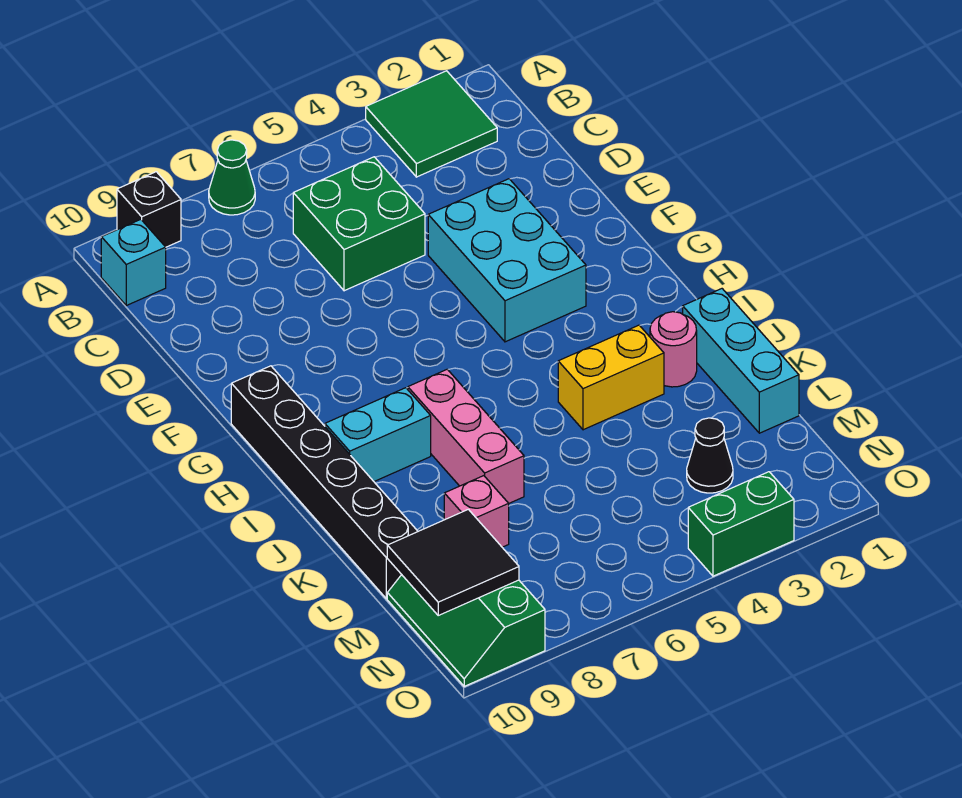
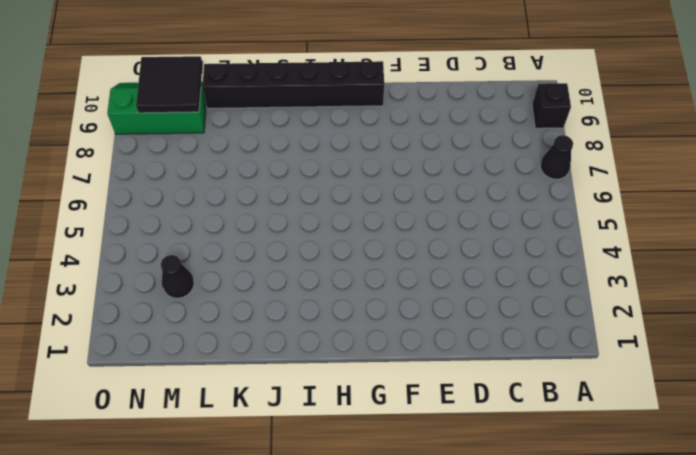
black 1x1 cone [540,135,573,179] -> green 1x1 cone [209,140,255,215]
none -> green 2x2 tile [366,71,497,177]
none -> cyan 1x1 brick [101,219,166,305]
none -> green 2x2 brick [293,157,425,291]

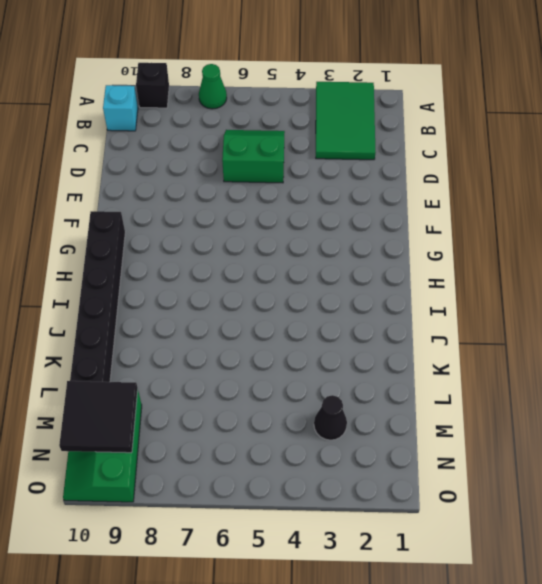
green 2x3 tile [316,82,376,160] -> green 2x2 tile [366,71,497,177]
green 2x2 slope [222,130,285,183] -> green 2x2 brick [293,157,425,291]
none -> cyan 2x3 brick [428,179,586,342]
none -> pink 1x3 brick [408,369,524,503]
none -> cyan 1x2 brick [325,388,431,481]

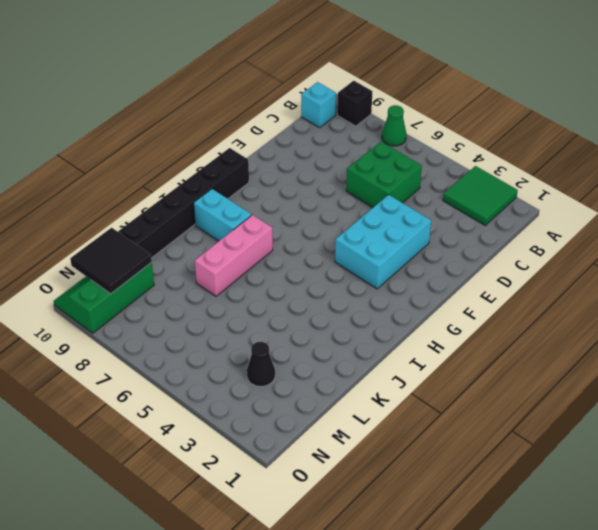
none -> cyan 1x3 brick [683,289,799,433]
none -> pink 1x1 round brick [650,312,697,387]
none -> yellow 1x2 brick [558,325,664,430]

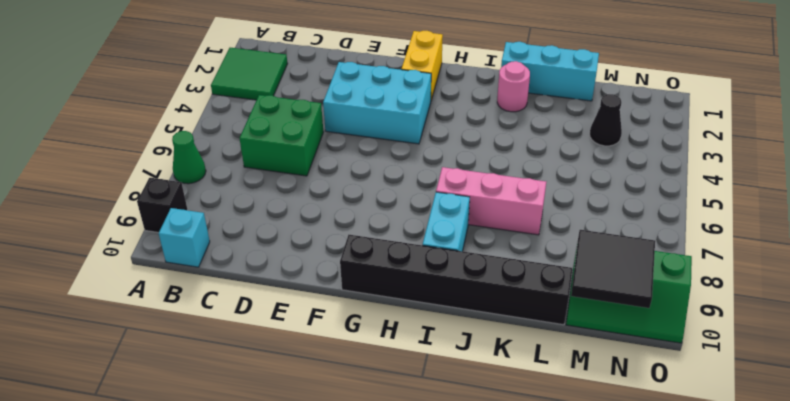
yellow 1x2 brick [401,31,443,100] -> yellow 1x2 brick moved to [558,325,664,430]
none -> pink 1x1 brick [444,476,509,547]
none -> green 1x2 brick [688,472,794,576]

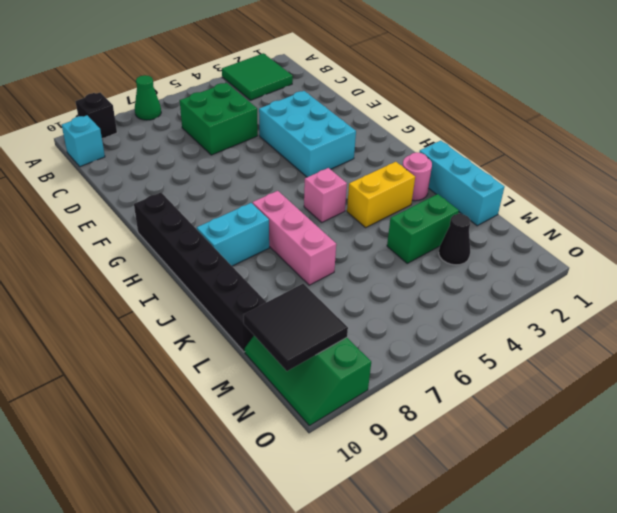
pink 1x1 brick [304,168,347,222] -> pink 1x1 brick moved to [444,476,509,547]
green 1x2 brick [387,194,459,263] -> green 1x2 brick moved to [688,472,794,576]

